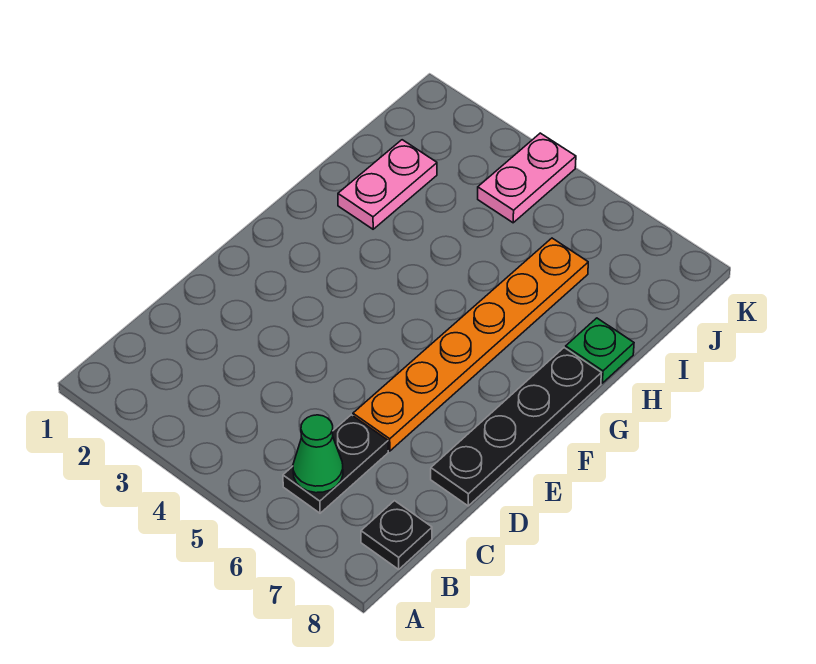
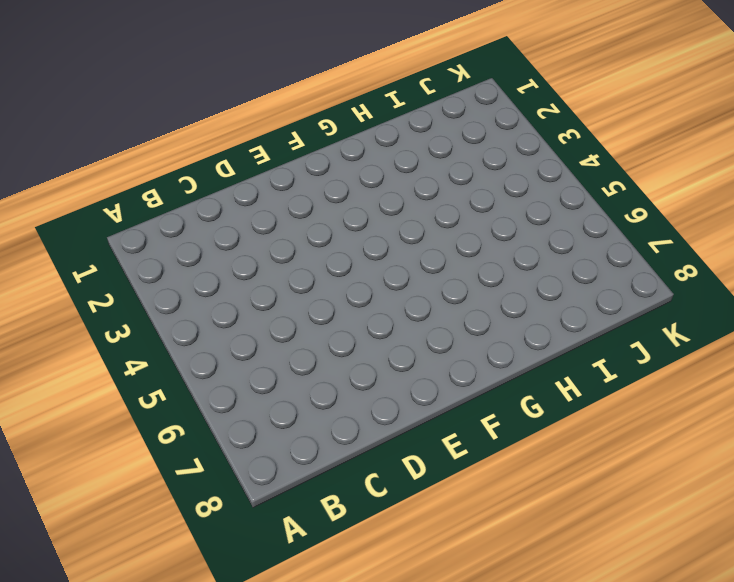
none -> black 1x2 plate [283,415,388,513]
none -> black 1x1 plate [361,501,432,569]

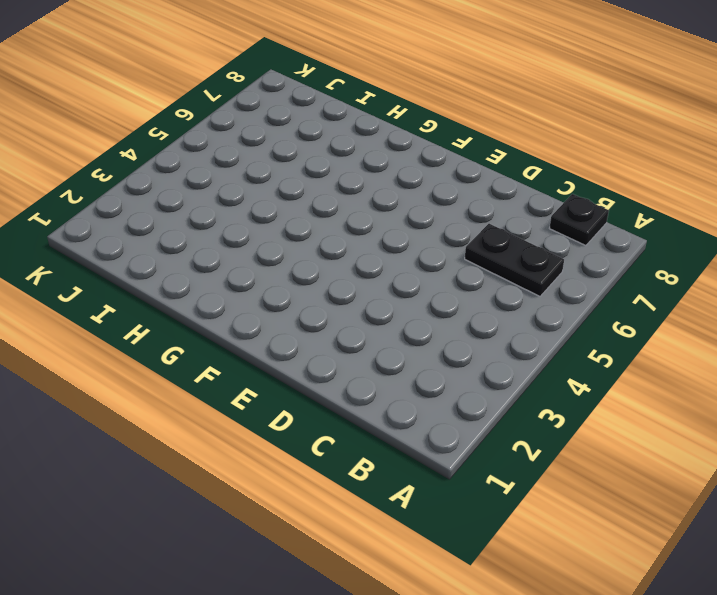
none -> orange 1x6 plate [353,238,588,451]
none -> black 1x4 plate [431,348,601,506]

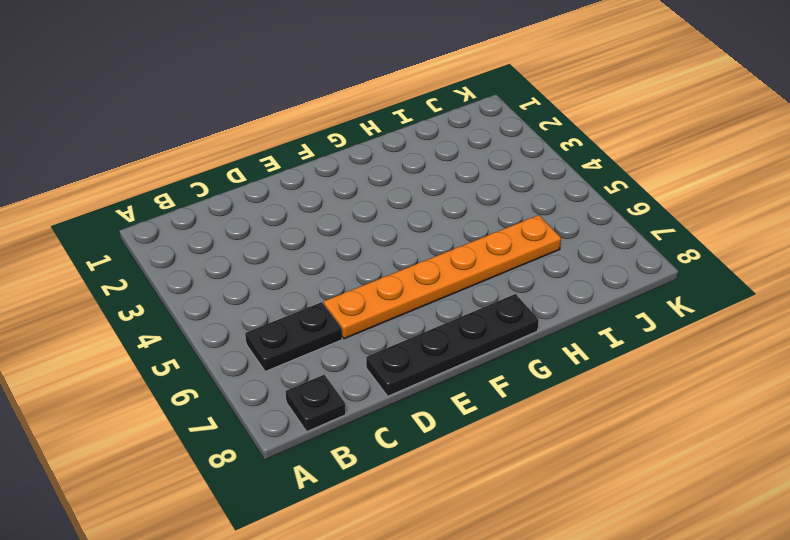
none -> pink 1x2 plate [338,140,437,229]
none -> green 1x1 plate [566,318,634,383]

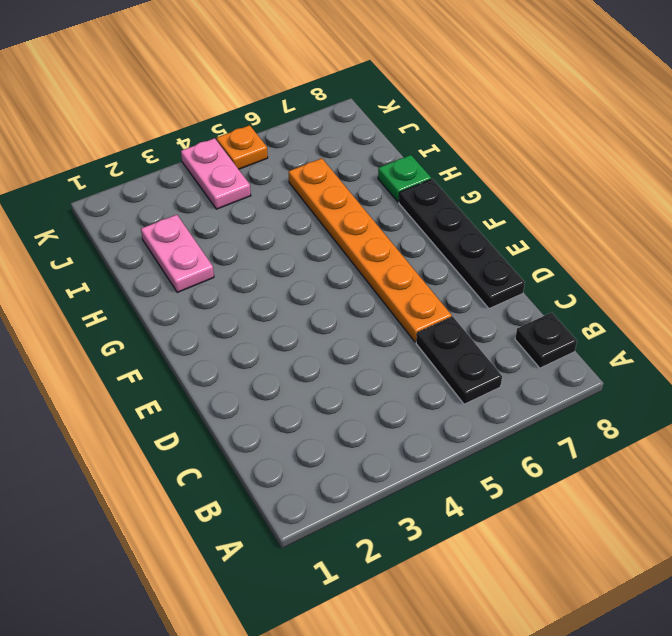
orange 1x1 plate [217,125,268,169] -> none
none -> green 1x1 cone [293,415,343,493]

